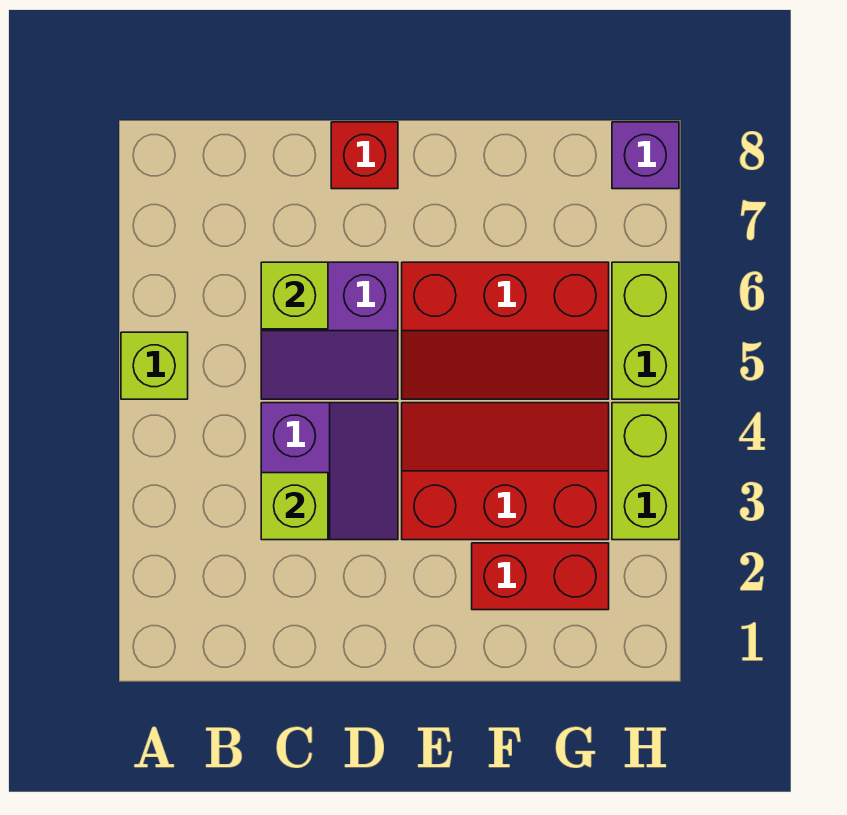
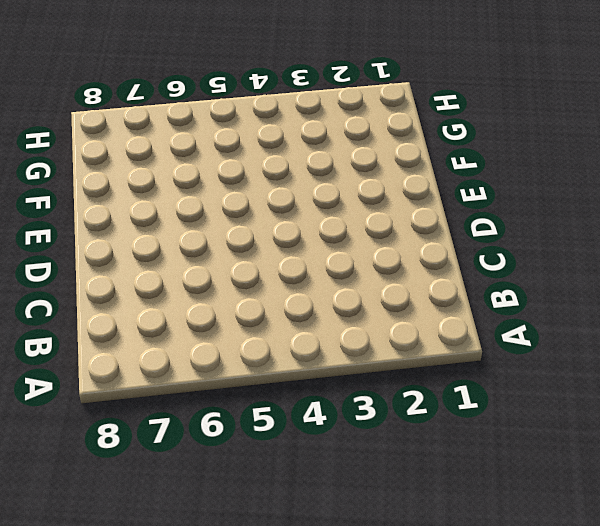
none -> lime 1x1 brick [121,332,188,399]
none -> purple 2x2 slope [261,403,398,540]
none -> purple 2x2 slope [261,262,398,399]

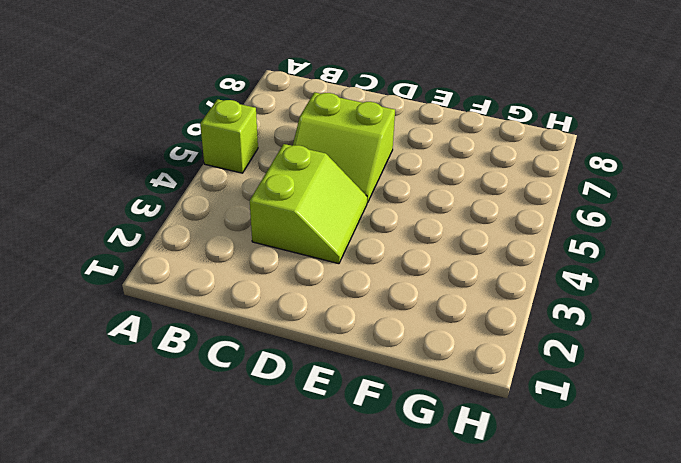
lime 2x2 slope [250,144,368,264] -> purple 2x2 slope [261,403,398,540]
lime 2x2 slope [293,92,395,202] -> purple 2x2 slope [261,262,398,399]
none -> red 1x1 brick [331,122,398,189]
none -> red 2x3 slope [402,403,609,540]
none -> red 2x3 slope [402,262,609,399]

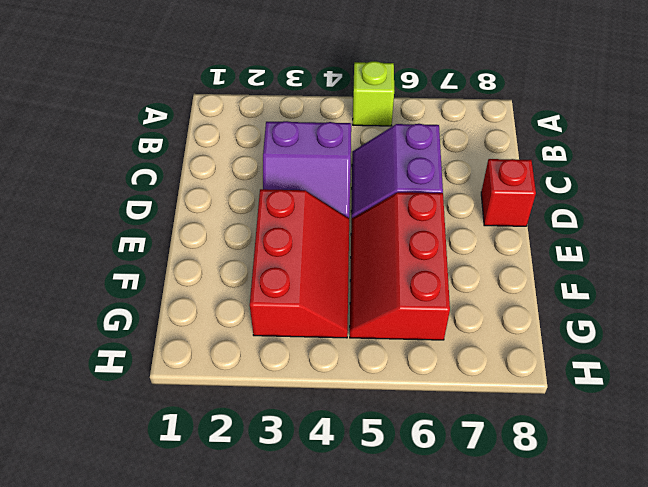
none -> red 1x2 brick [472,543,609,610]
none -> lime 1x2 brick [612,403,679,540]
none -> lime 1x2 brick [612,262,679,399]

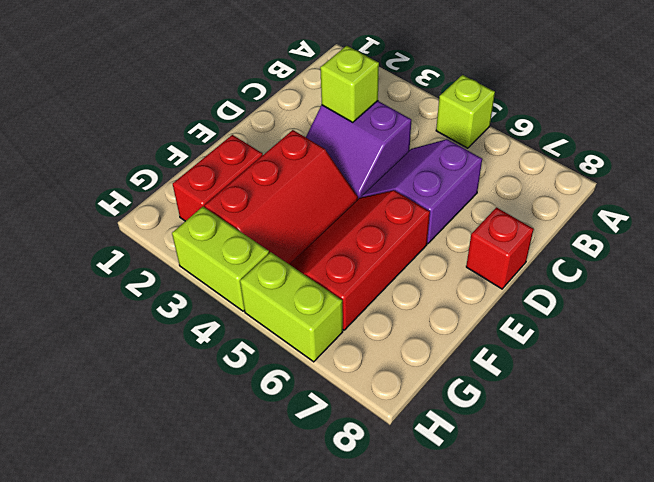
none -> purple 1x1 brick [612,122,679,189]
none -> lime 1x1 brick [261,262,328,329]

